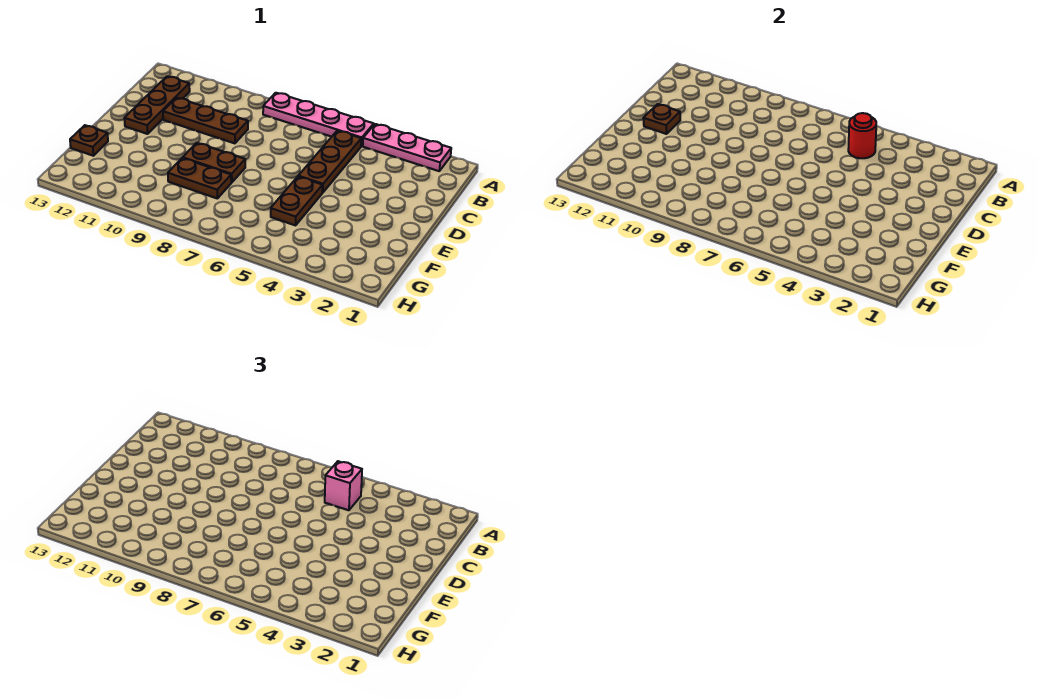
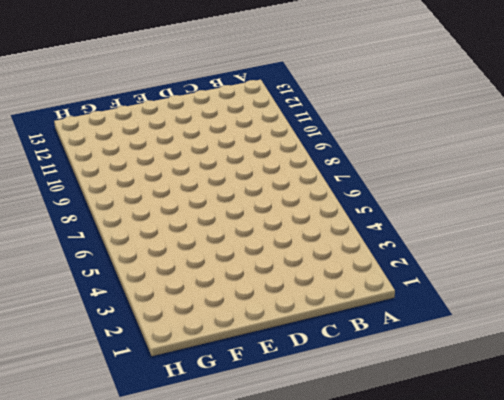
none -> pink 1x3 plate [363,124,451,171]
none -> pink 1x4 plate [263,93,374,146]
none -> brown 1x3 plate [298,131,361,193]

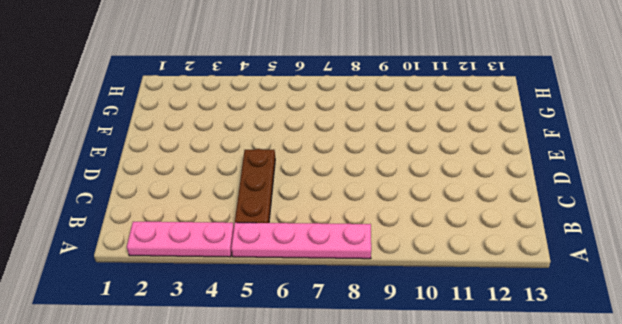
none -> brown 1x3 plate [124,76,190,134]
none -> brown 1x3 plate [163,98,248,143]
none -> brown 1x2 plate [271,177,322,225]

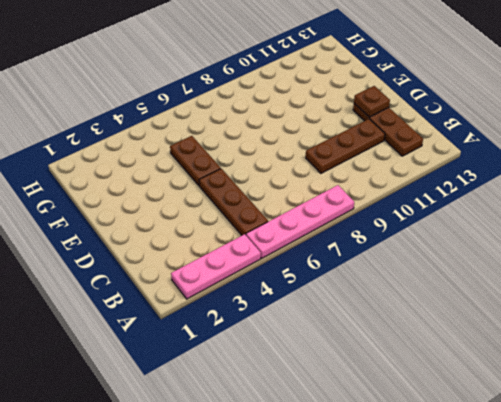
none -> brown 1x2 plate [183,143,245,183]
none -> brown 1x2 plate [168,158,231,198]
none -> brown 1x1 plate [70,125,108,156]

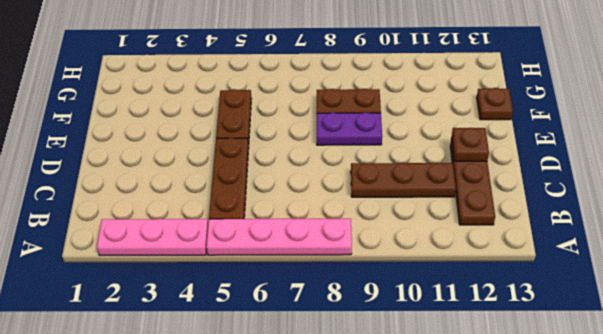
purple 1x2 plate [317,112,382,145] -> brown 1x2 plate [183,143,245,183]
none -> red 1x1 round brick [848,113,876,158]
none -> pink 1x1 brick [325,461,362,510]

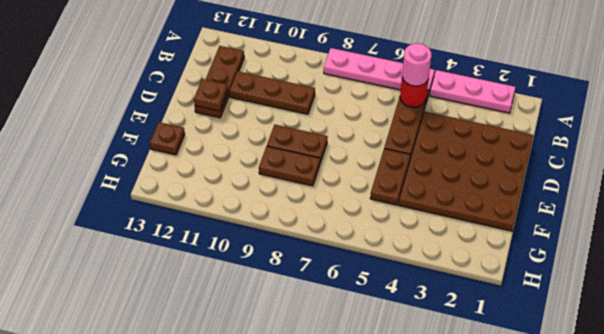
pink 1x1 round brick [402,43,432,86] -> pink 1x1 brick [325,461,362,510]
brown 4x4 plate [399,111,533,231] -> none

